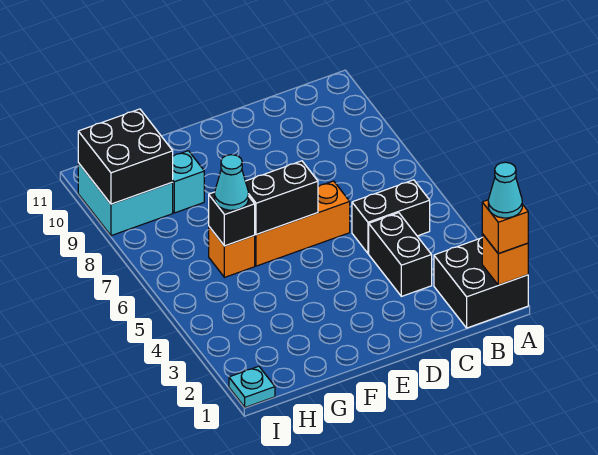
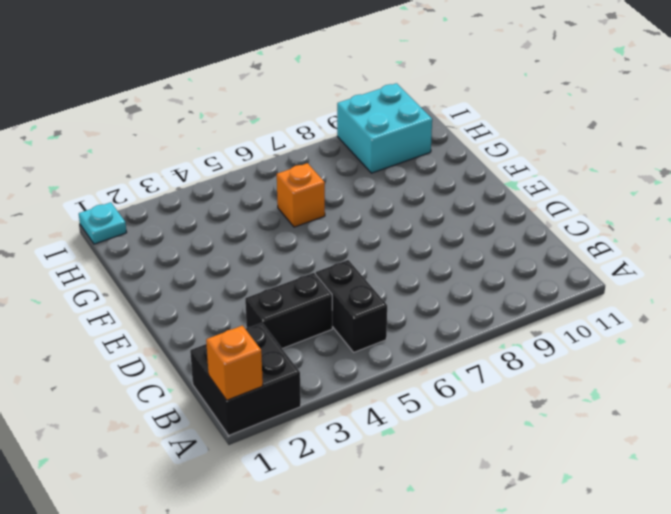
none -> orange 1x3 brick [254,181,350,266]
none -> cyan 1x1 brick [173,151,204,213]
none -> black 1x2 brick [246,161,318,235]

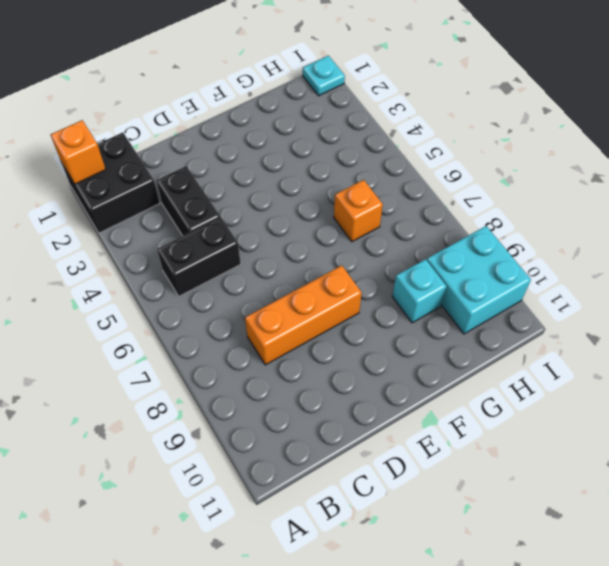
orange 1x3 brick [245,266,362,365] -> orange 1x3 brick moved to [254,181,350,266]
none -> black 1x2 brick [246,161,318,235]
none -> black 1x1 brick [209,192,255,246]
none -> black 2x2 brick [78,109,173,204]

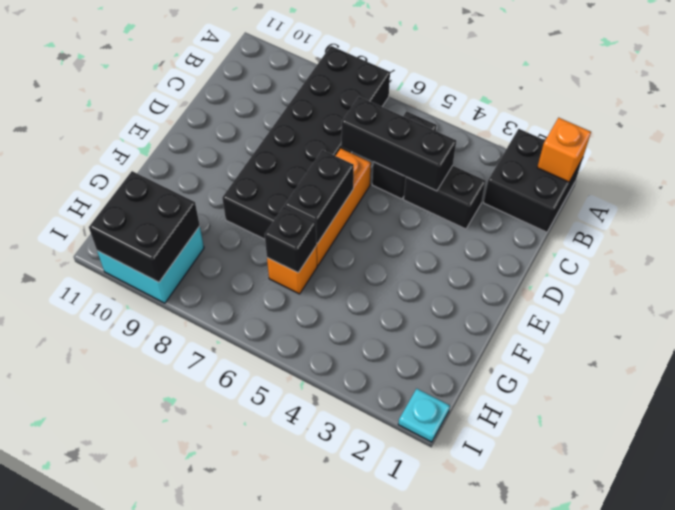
black 2x6 brick [222,46,390,239] -> none
black 1x3 brick [341,97,456,191] -> none
none -> cyan 1x1 brick [173,151,204,213]
none -> orange 1x1 brick [482,200,528,254]
none -> cyan 1x1 cone [215,155,248,210]

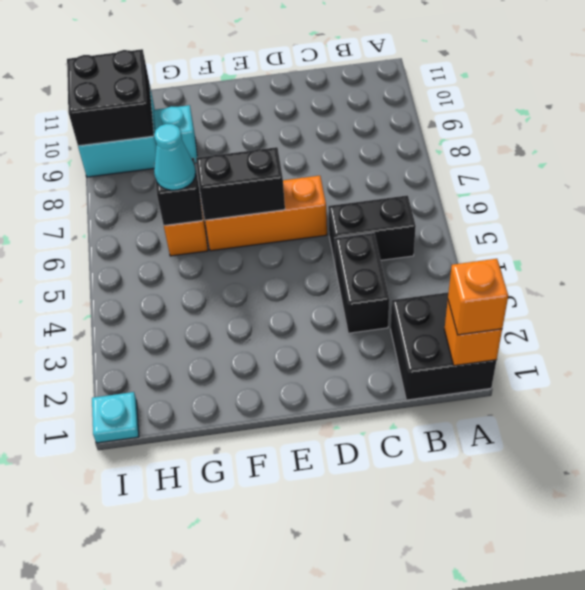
none -> cyan 1x1 cone [488,162,522,218]

